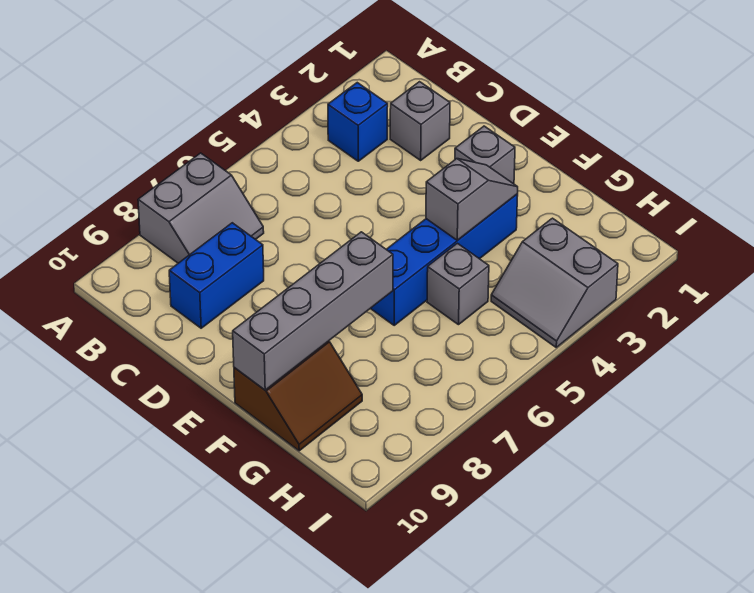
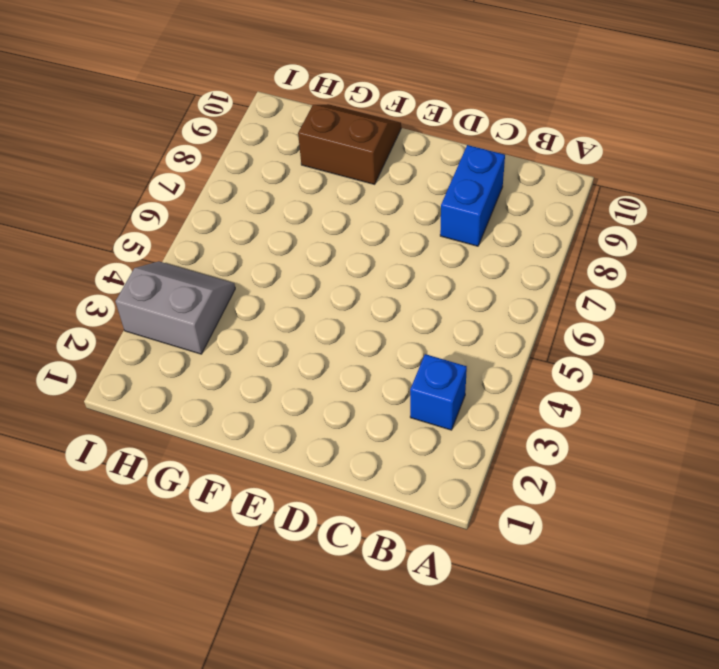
brown 2x2 slope [298,104,401,184] -> brown 2x2 slope turned to [234,341,362,451]
none -> grey 2x2 slope [138,153,264,263]
none -> grey 1x1 brick [390,82,450,160]

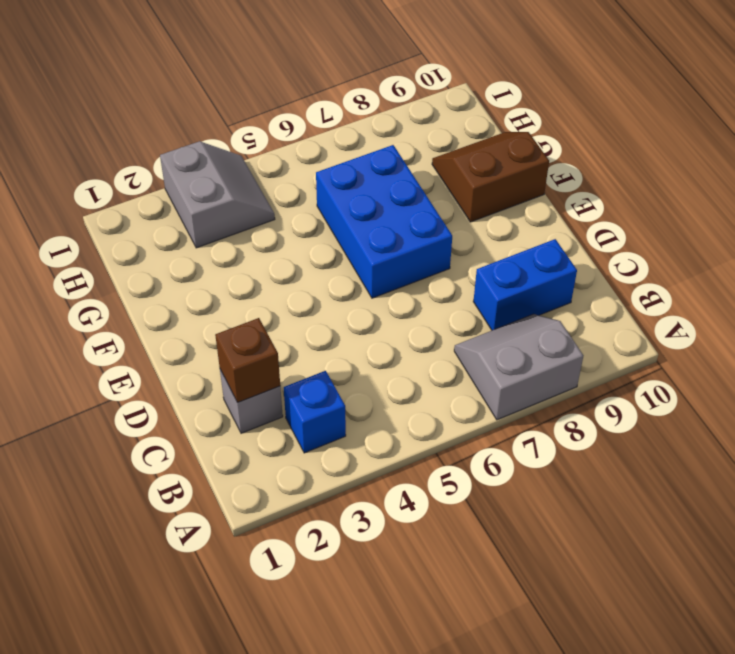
brown 1x1 brick [215,318,280,403] -> none
blue 2x3 brick [316,145,452,298] -> blue 1x4 brick [370,194,518,325]
none -> grey 1x1 brick [455,126,515,184]
none -> grey 1x1 brick [427,243,489,325]

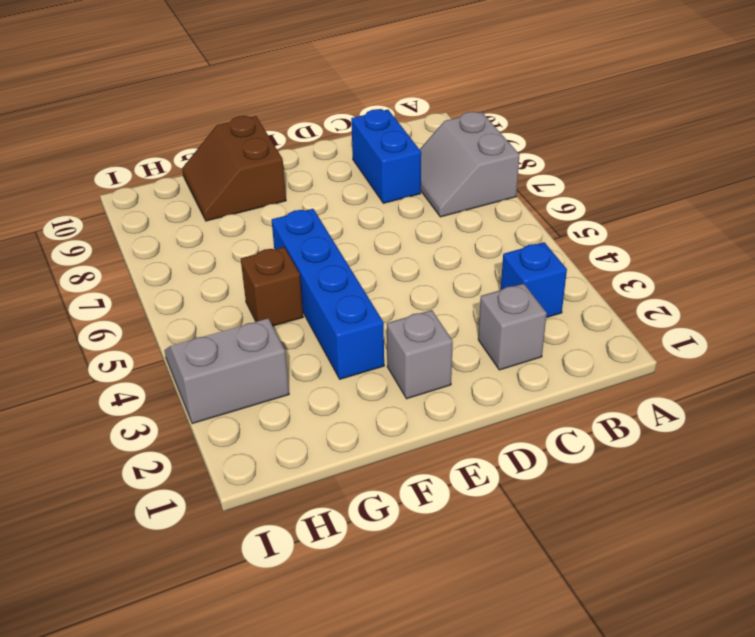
brown 1x1 brick [241,247,303,326] -> grey 1x1 brick [427,243,489,325]
none -> grey 1x2 slope [426,159,518,240]
none -> grey 1x4 brick [233,232,393,390]

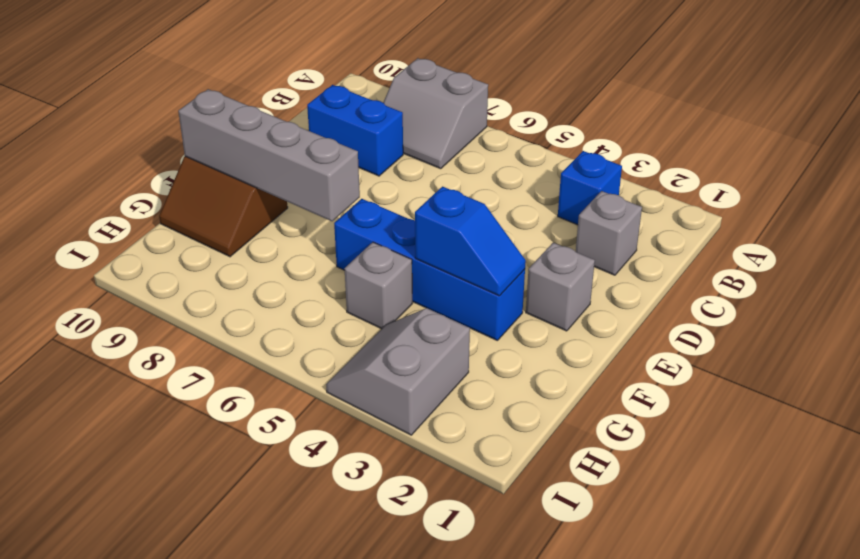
blue 1x2 slope [415,187,526,296] -> grey 1x2 slope [426,159,518,240]

